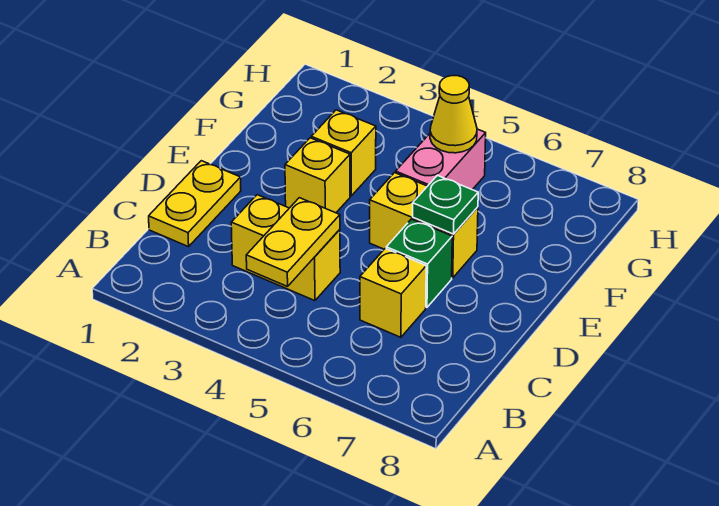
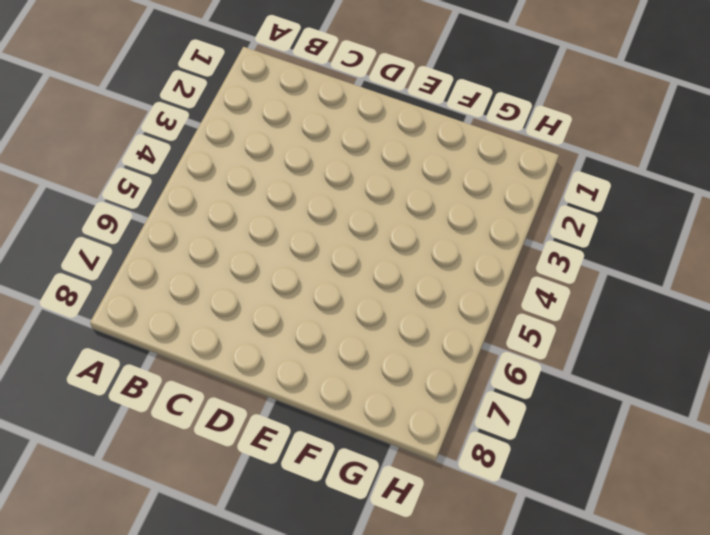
none -> yellow 1x2 plate [149,161,241,247]
none -> yellow 1x2 brick [231,195,340,301]

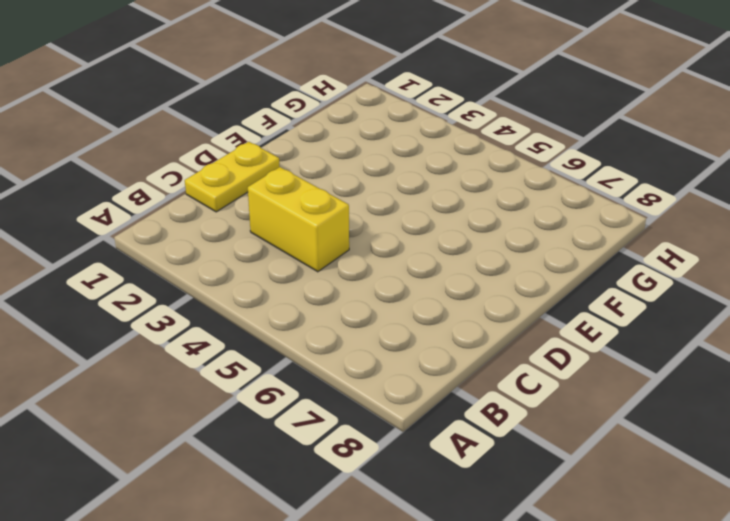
none -> yellow 1x1 brick [360,248,426,337]
none -> green 1x1 brick [386,219,452,307]

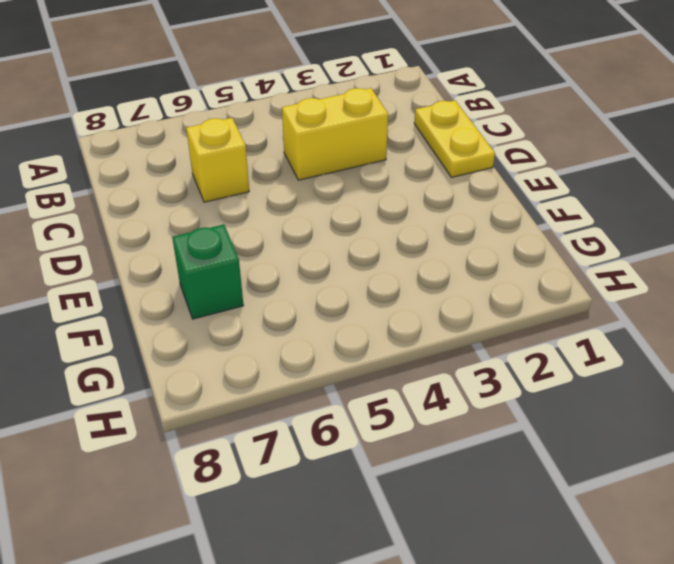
green 1x1 brick [172,224,244,319] -> green 1x1 brick moved to [386,219,452,307]
none -> yellow 1x1 brick [285,138,350,213]
none -> yellow 1x2 brick [370,173,478,278]

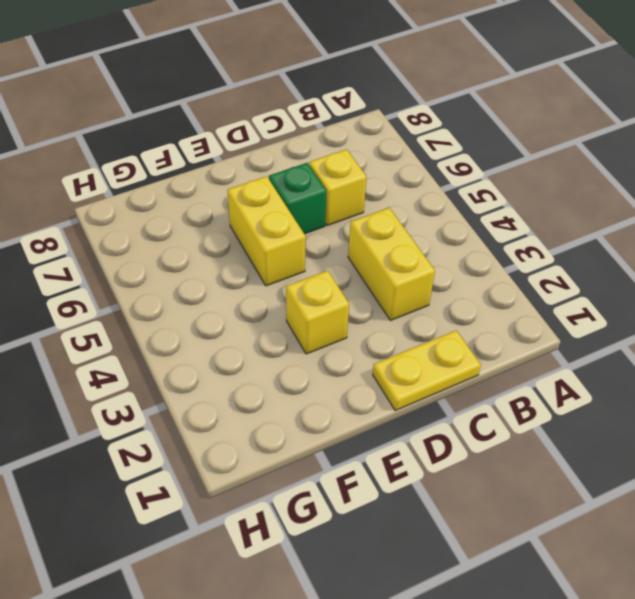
none -> yellow 1x1 brick [311,110,376,196]
none -> pink 1x2 brick [396,129,486,190]

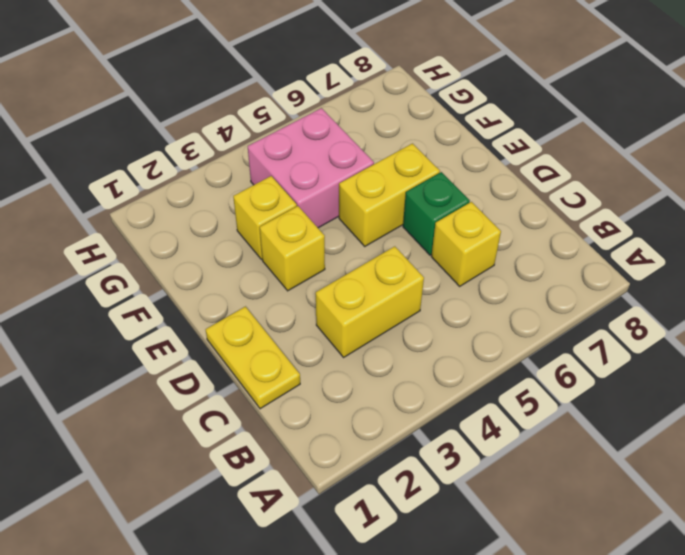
pink 2x2 brick [248,108,374,228] -> pink 1x2 brick [396,129,486,190]
none -> yellow 1x2 plate [246,198,340,287]
none -> green 1x1 plate [413,175,478,234]

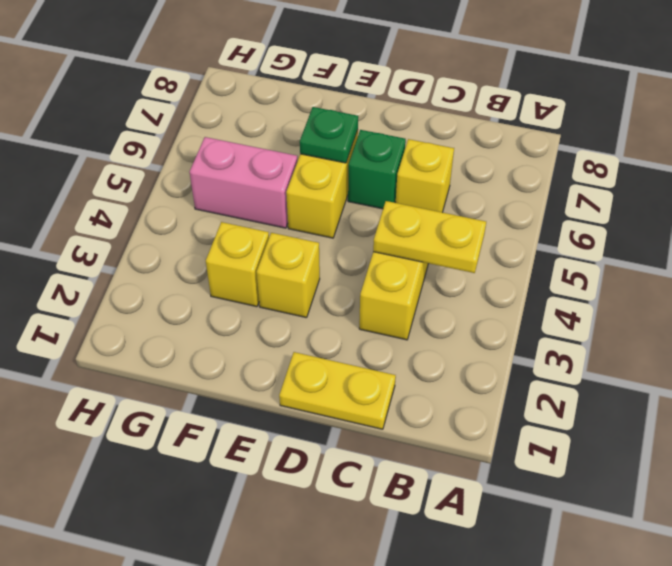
none -> yellow 1x1 cone [430,76,477,153]

